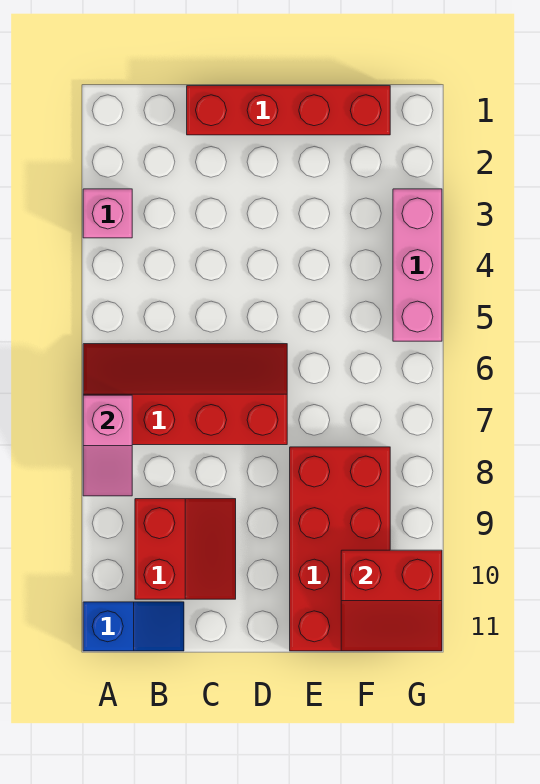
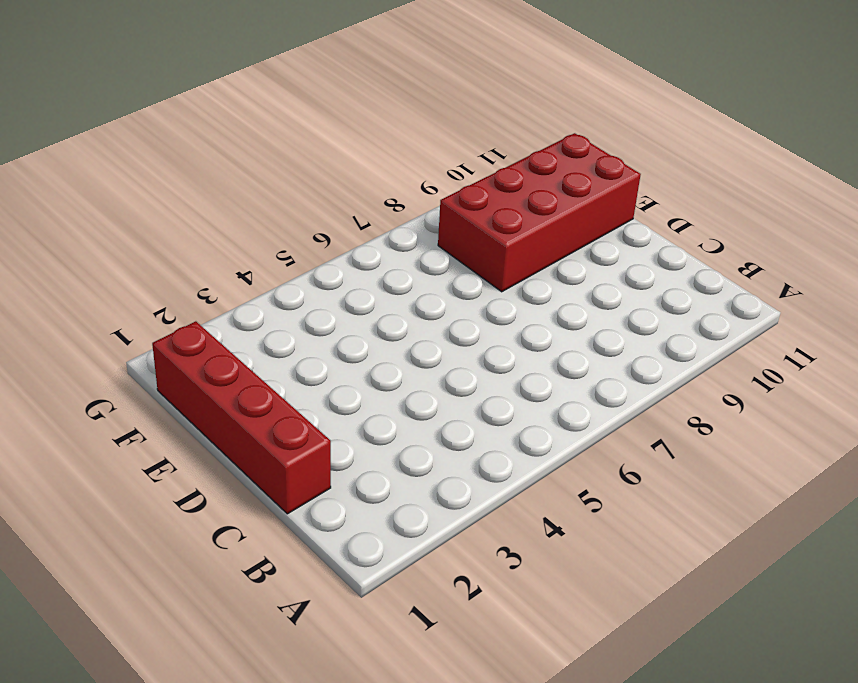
none -> pink 1x1 brick [83,189,132,238]
none -> red 2x4 slope [83,344,287,445]

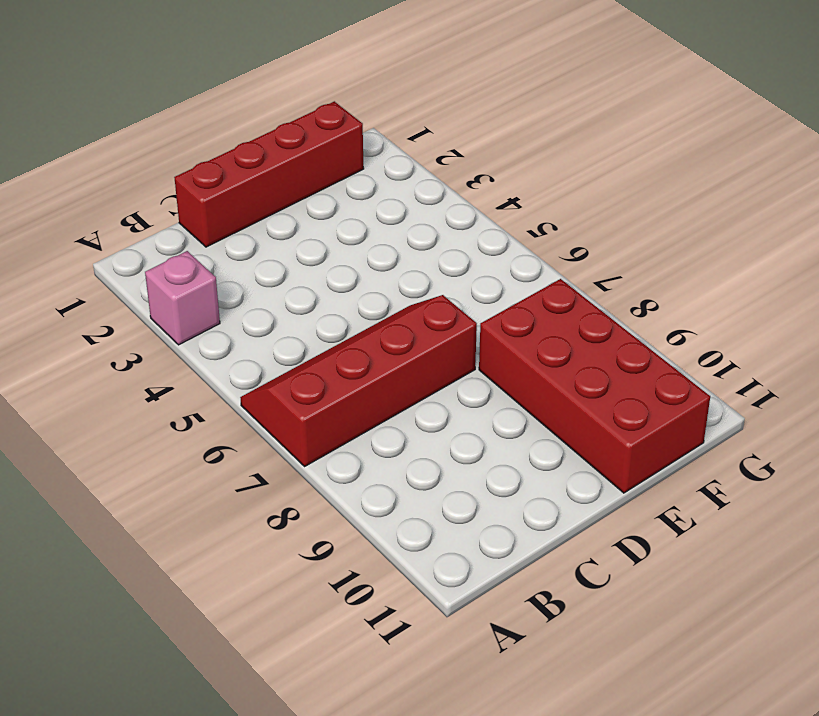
none -> blue 1x2 slope [83,602,184,651]
none -> red 2x2 slope [135,499,236,599]

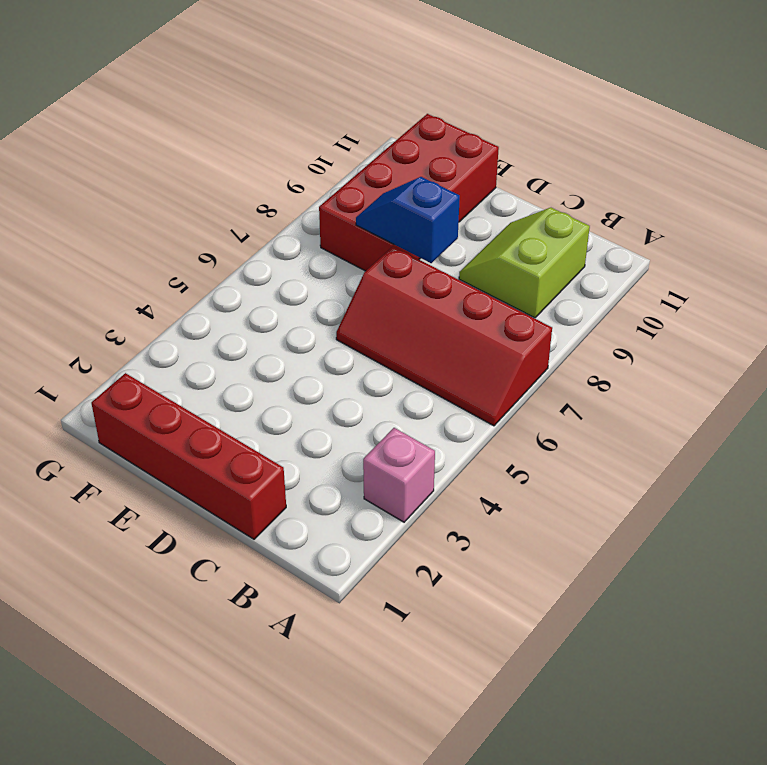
lime 2x2 slope [459,208,590,318] -> red 2x2 slope [135,499,236,599]
blue 1x2 slope [356,177,460,263] -> blue 1x2 slope moved to [83,602,184,651]
none -> pink 1x3 brick [393,189,442,341]
none -> pink 1x2 slope [83,395,132,496]

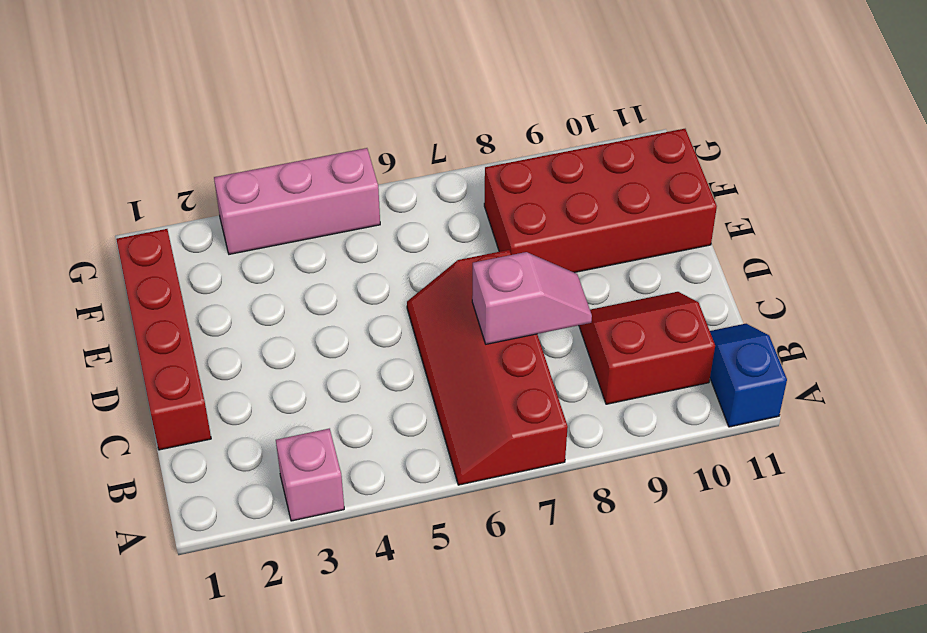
pink 1x2 slope [472,252,592,344] -> pink 1x2 slope moved to [83,395,132,496]
none -> red 2x2 slope [341,550,442,651]

